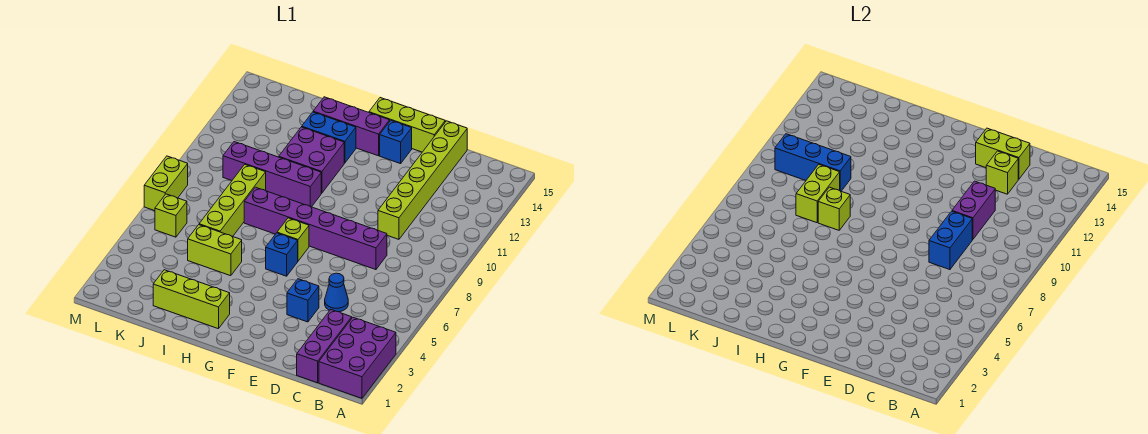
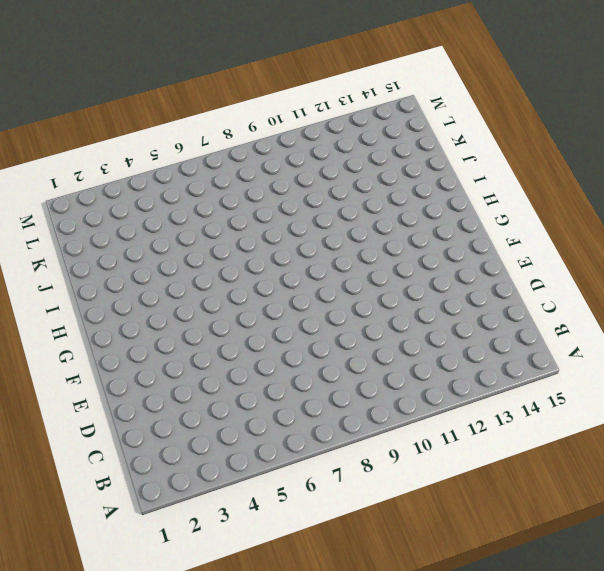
none -> purple 2x3 brick [319,317,396,398]
none -> purple 1x3 brick [297,310,352,383]
none -> blue 1x1 cone [325,273,348,312]

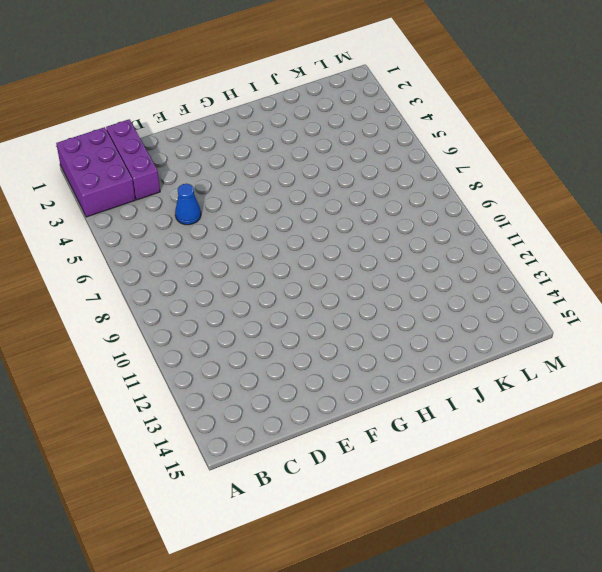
none -> purple 1x6 brick [244,187,387,270]
none -> lime 1x6 brick [378,121,467,239]
none -> blue 1x1 brick [287,279,319,322]

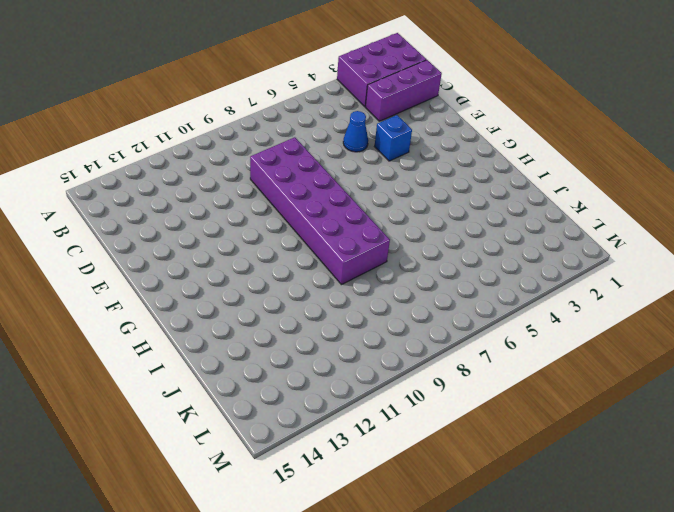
purple 2x6 brick [250,137,390,285] -> purple 1x6 brick [244,187,387,270]
none -> lime 1x6 brick [378,121,467,239]
none -> lime 1x3 brick [369,98,445,152]
none -> blue 1x1 brick [380,120,412,164]

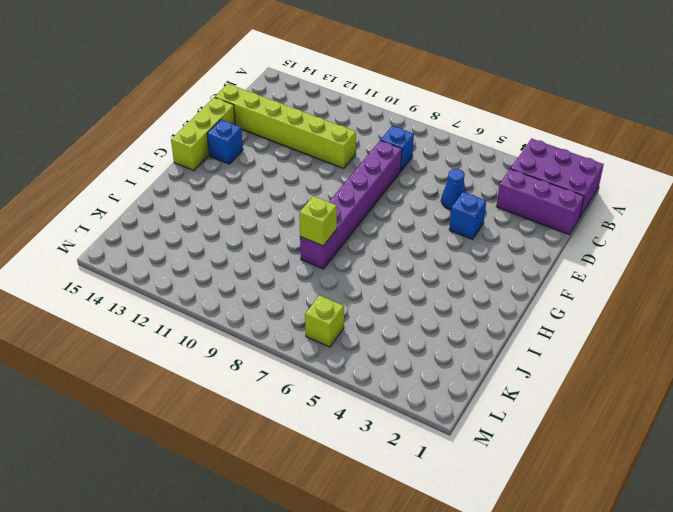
blue 1x1 brick [381,126,414,170] -> blue 1x1 brick moved to [266,233,298,276]
none -> lime 1x1 brick [277,218,309,261]
none -> purple 1x3 brick [313,97,390,156]
none -> lime 1x3 brick [153,270,230,329]

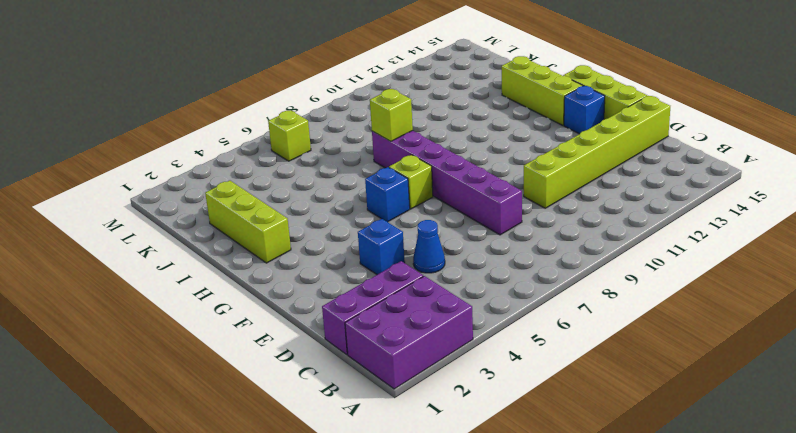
lime 1x3 brick [502,56,582,125] -> purple 1x3 brick [313,97,390,156]
none -> purple 1x4 brick [223,142,321,207]
none -> purple 2x2 brick [279,127,344,193]
none -> blue 1x2 brick [302,112,356,163]

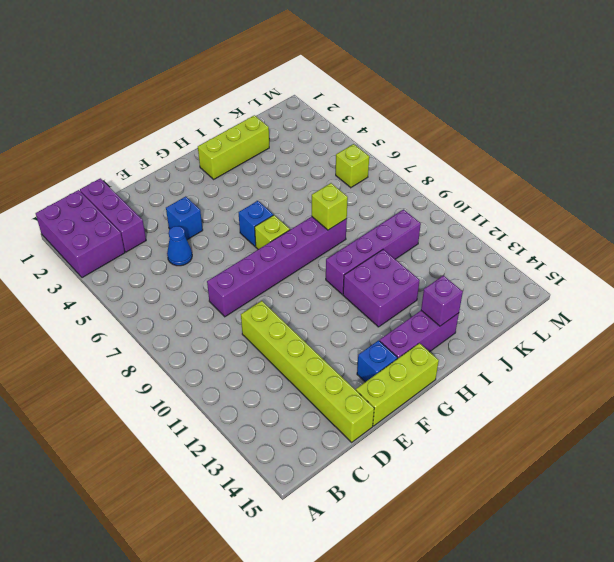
purple 1x1 brick [421,276,463,326] -> none
none -> blue 1x2 brick [302,112,356,163]
none -> lime 1x2 brick [188,225,242,276]
none -> lime 1x4 brick [199,164,266,236]

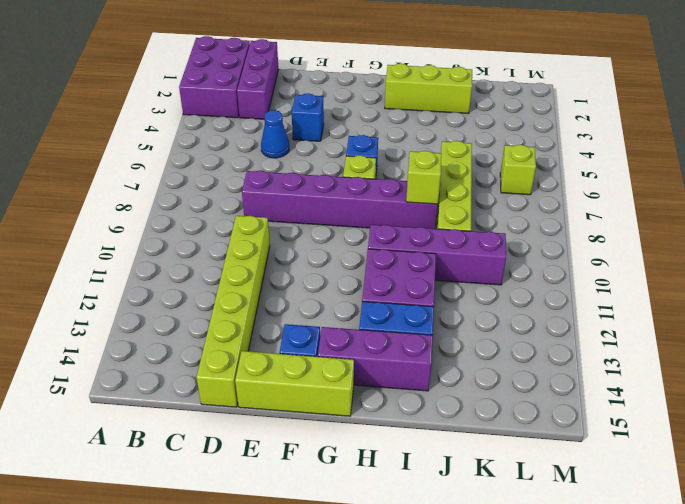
none -> lime 1x2 brick [188,225,242,276]
none -> lime 1x2 brick [144,156,188,211]
none -> blue 1x2 brick [929,211,972,270]

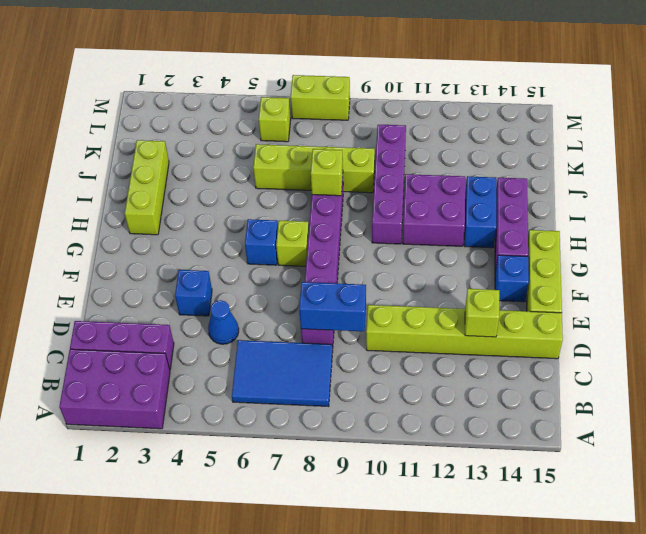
blue 2x3 tile [232,340,333,407] -> none
none -> lime 1x2 brick [188,225,242,276]
none -> purple 1x2 brick [952,181,995,239]
none -> lime 1x2 brick [976,128,1030,179]

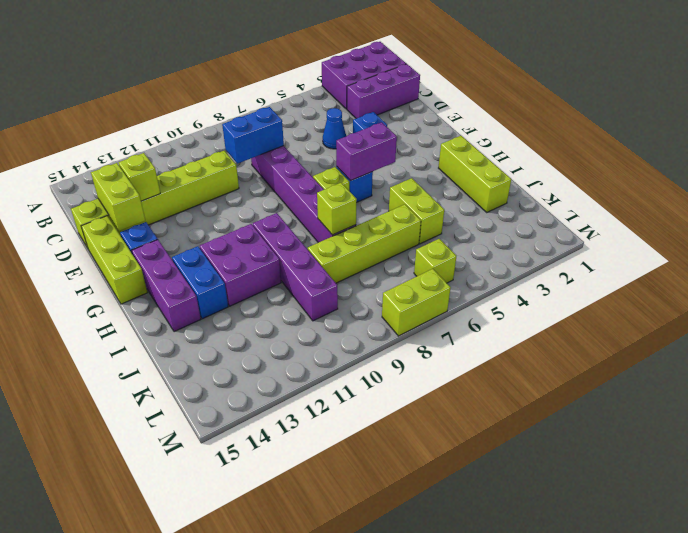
purple 1x2 brick [336,122,397,181] -> purple 1x2 brick moved to [952,181,995,239]
none -> lime 1x2 brick [796,164,840,223]
none -> blue 1x3 brick [775,134,851,191]

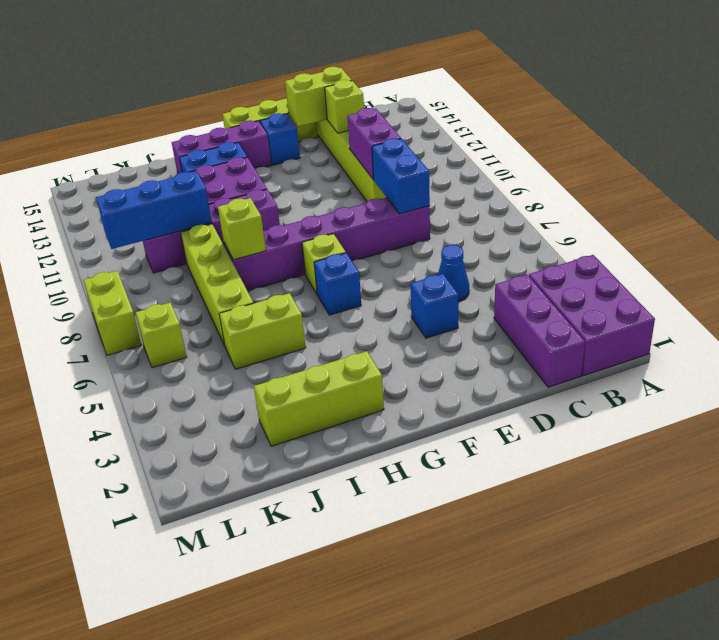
none -> lime 1x2 brick [796,164,840,223]

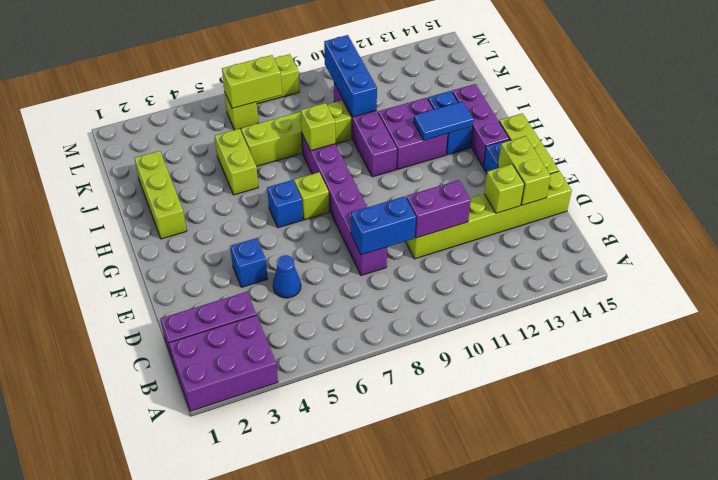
blue 1x2 tile [414,101,474,140] -> none
lime 1x2 brick [222,55,282,108] -> lime 1x2 brick moved to [796,164,840,223]

